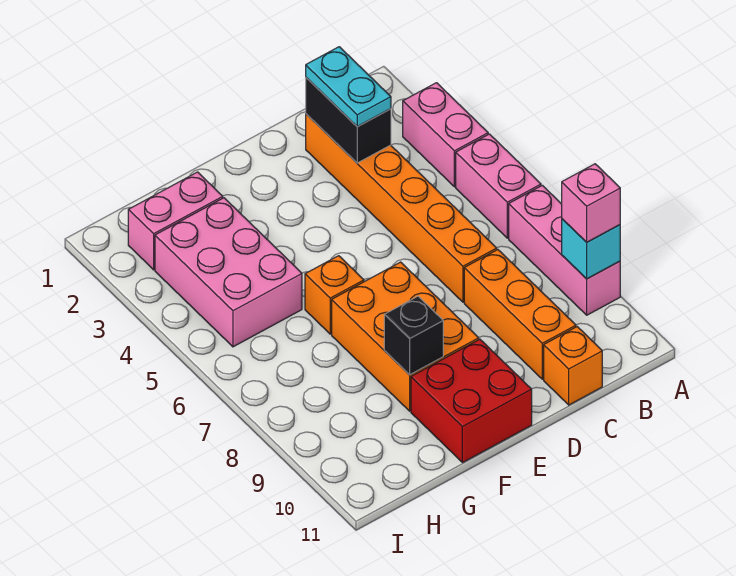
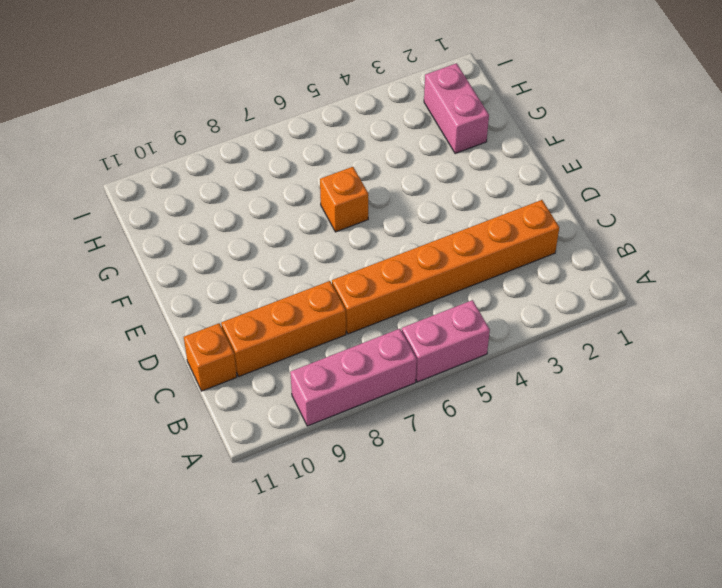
none -> pink 1x2 brick [403,83,488,187]
none -> orange 2x3 brick [332,262,479,411]
none -> red 2x2 brick [411,339,532,463]

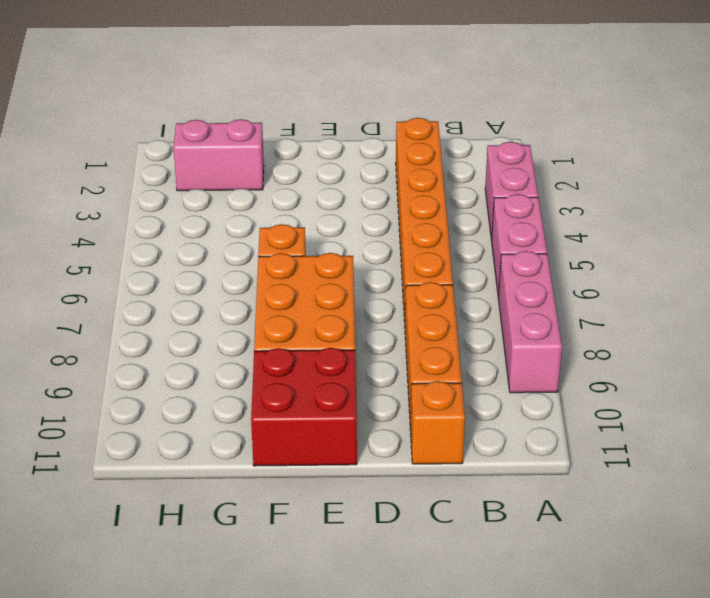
none -> pink 2x3 brick [155,198,302,347]
none -> cyan 1x1 brick [562,219,620,279]
none -> black 1x2 brick [306,78,391,163]

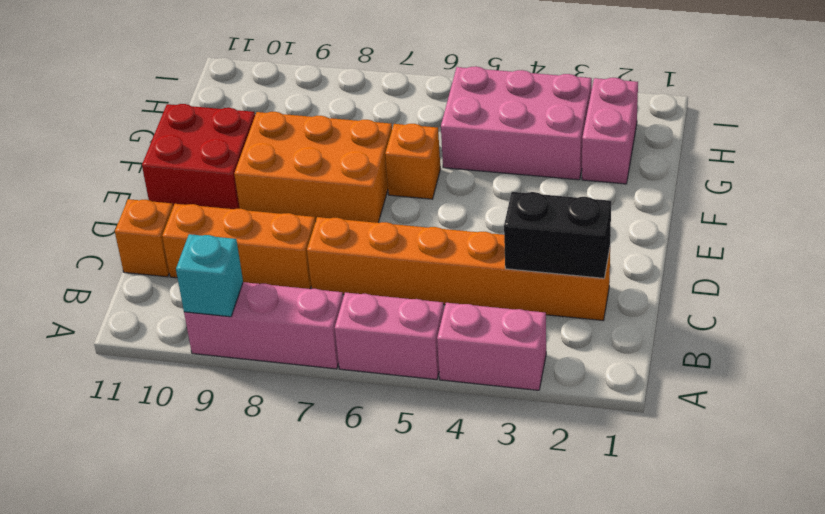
none -> black 1x1 brick [384,296,443,375]
none -> pink 1x1 brick [562,164,620,242]
none -> cyan 1x2 plate [306,47,391,127]

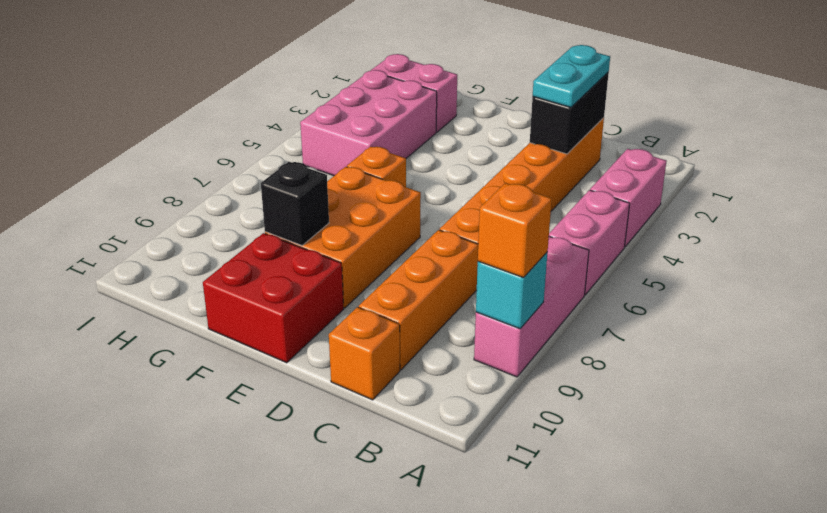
orange 1x1 brick [478,183,552,278] -> pink 1x1 brick [562,164,620,242]

